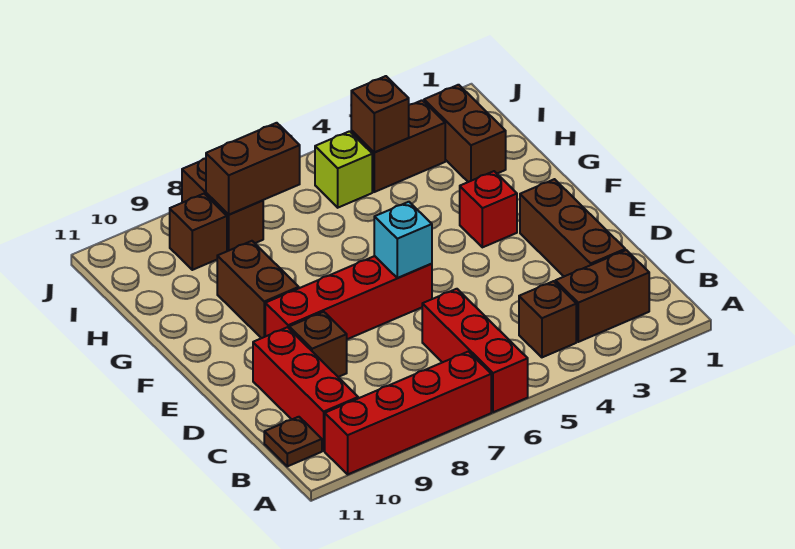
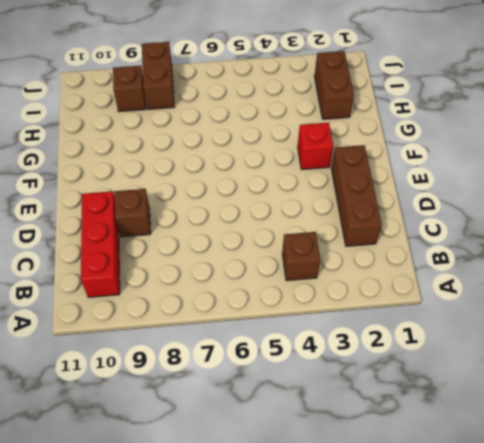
none -> red 1x3 brick [422,289,528,412]
none -> red 1x4 brick [325,352,491,474]
none -> brown 1x2 brick [555,250,649,342]

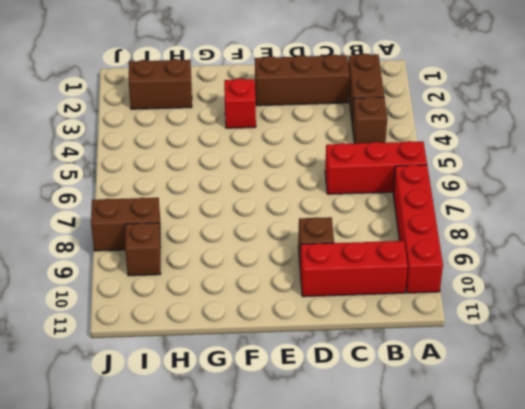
none -> brown 1x1 plate [264,417,322,466]
none -> red 1x4 brick [265,256,432,339]
none -> brown 1x2 brick [217,241,299,338]

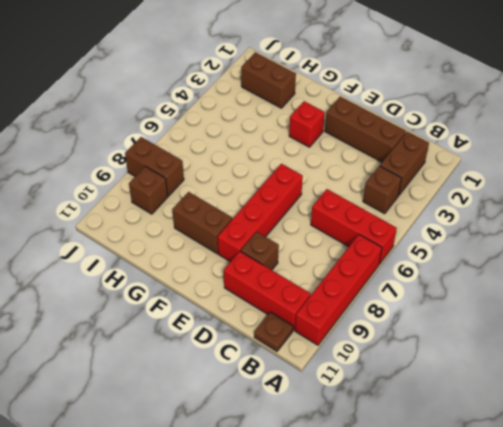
none -> brown 1x2 brick [351,100,445,192]
none -> lime 1x1 brick [315,131,372,208]
none -> cyan 1x1 brick [374,202,432,278]

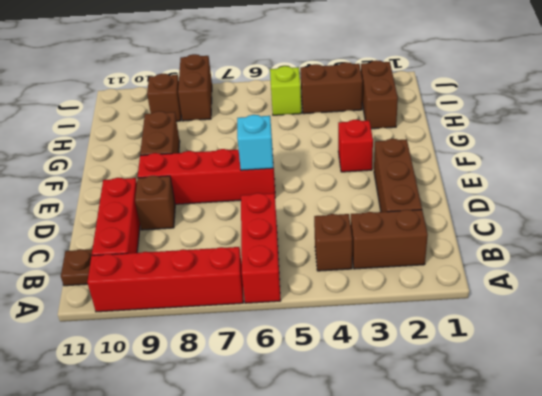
none -> brown 1x1 brick [351,76,409,152]
none -> brown 1x2 brick [206,123,300,215]

